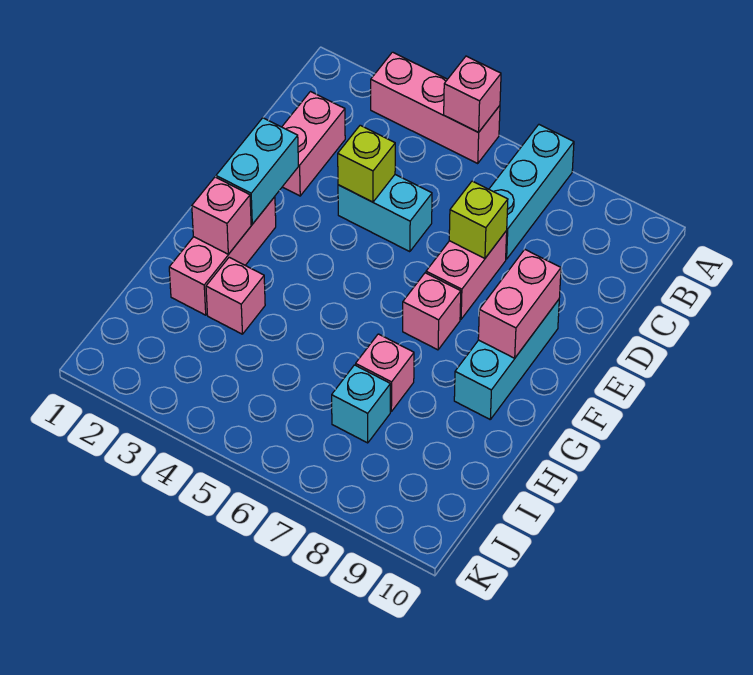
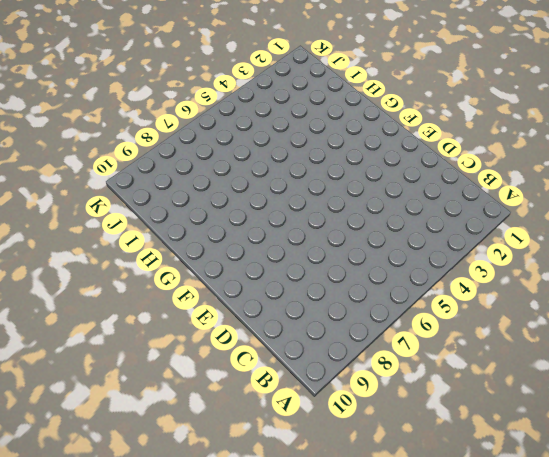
none -> pink 1x3 brick [371,52,500,163]
none -> cyan 1x3 brick [489,125,574,259]
none -> pink 1x2 brick [282,92,345,196]

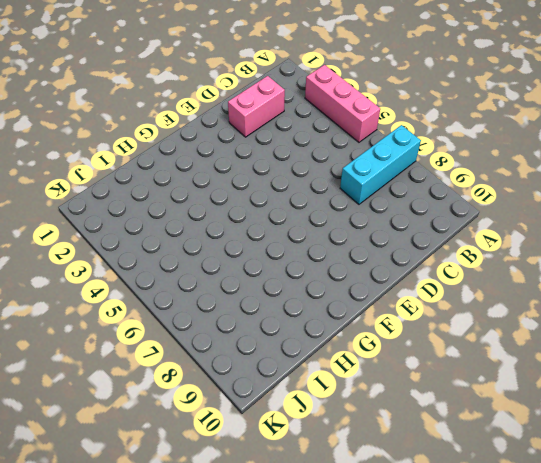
none -> cyan 1x2 brick [338,175,432,252]
none -> pink 1x2 brick [426,231,507,319]
none -> cyan 1x3 brick [454,300,559,419]

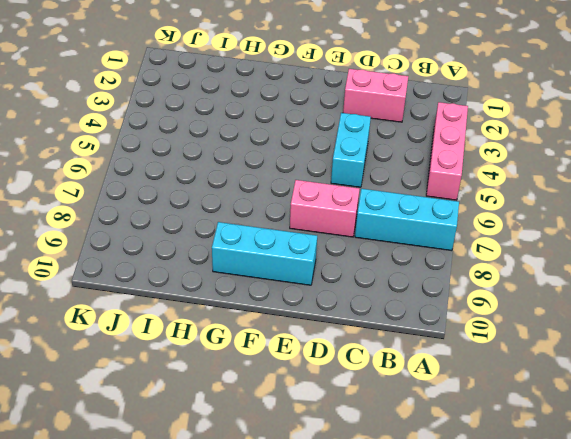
none -> pink 1x3 brick [169,197,276,315]
none -> pink 1x1 brick [403,273,461,350]
none -> pink 1x1 brick [206,257,265,334]

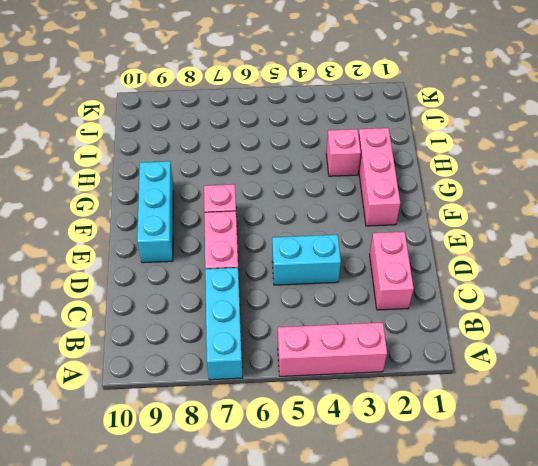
none -> pink 1x1 brick [356,334,414,411]
none -> cyan 1x1 brick [332,365,390,443]
none -> pink 1x1 brick [444,56,501,132]

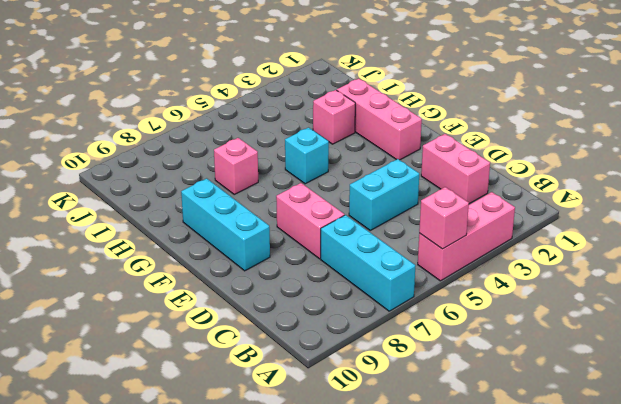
cyan 1x1 brick [285,128,329,184] -> cyan 1x1 brick moved to [332,365,390,443]
none -> pink 1x1 brick [403,273,461,350]
none -> lime 1x1 brick [338,125,395,202]
none -> lime 1x1 brick [449,181,508,258]

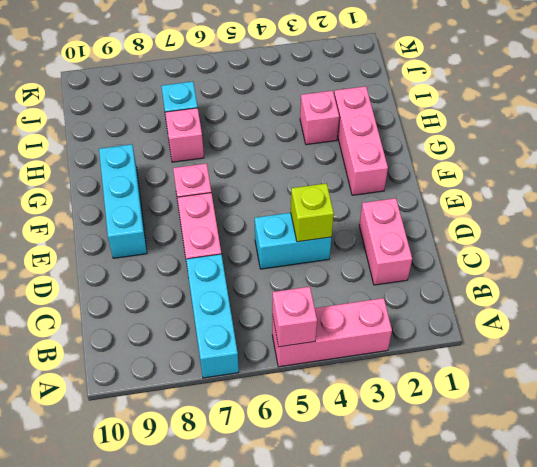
none -> lime 1x1 brick [449,181,508,258]
none -> cyan 1x2 brick [216,118,298,224]
none -> pink 1x2 brick [478,250,561,358]

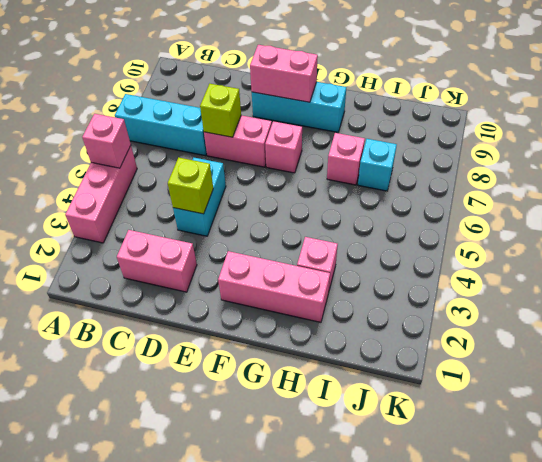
none -> cyan 1x2 brick [216,118,298,224]
none -> pink 1x1 brick [192,177,251,254]

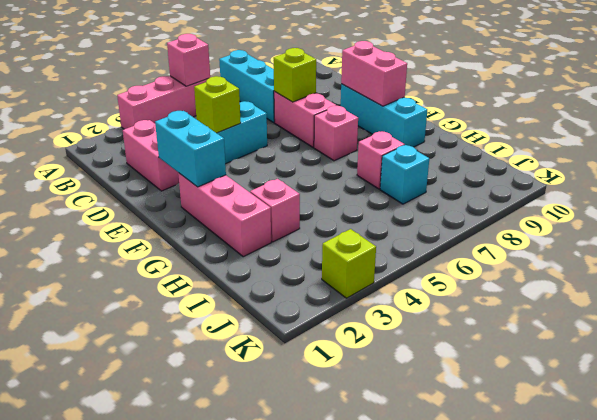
lime 1x1 brick [322,229,376,298] -> none
none -> pink 1x1 brick [192,177,251,254]

